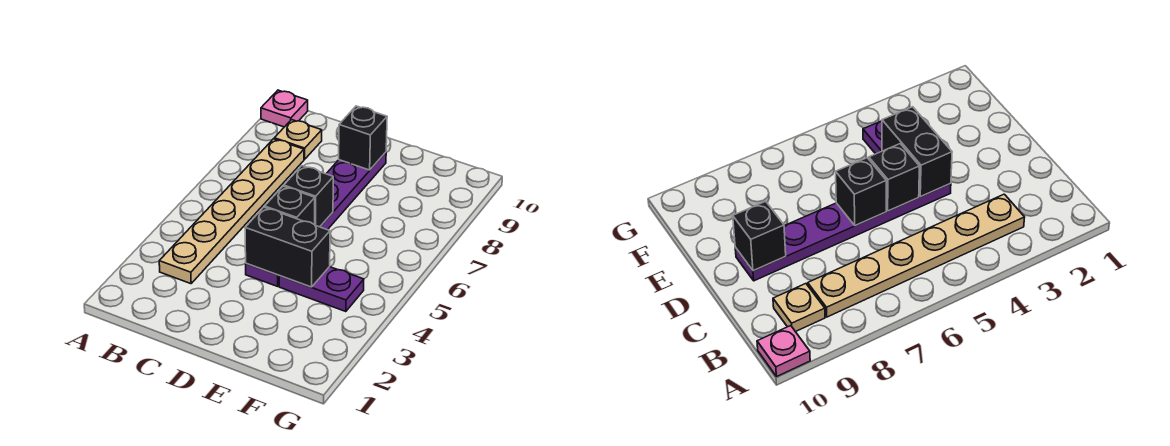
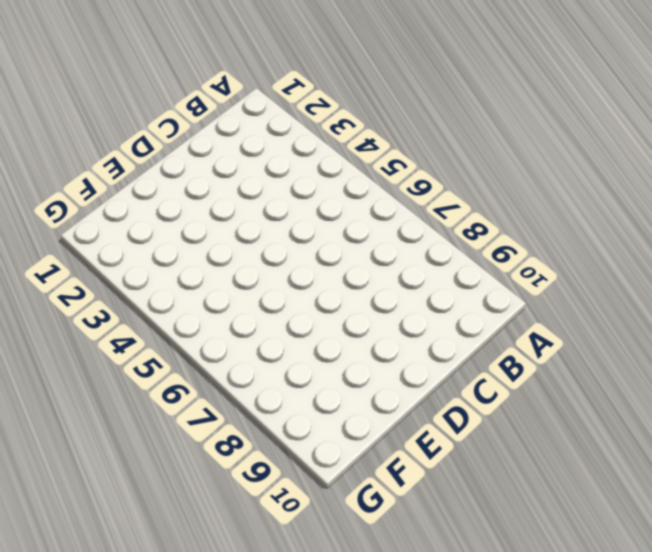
none -> pink 1x1 plate [261,90,308,127]
none -> tan 1x6 plate [159,139,304,284]

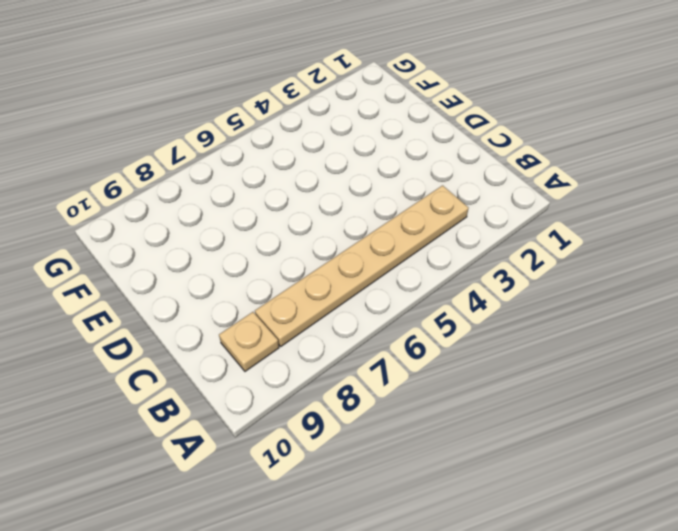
none -> pink 1x1 plate [261,90,308,127]
none -> purple 1x6 plate [246,152,386,286]

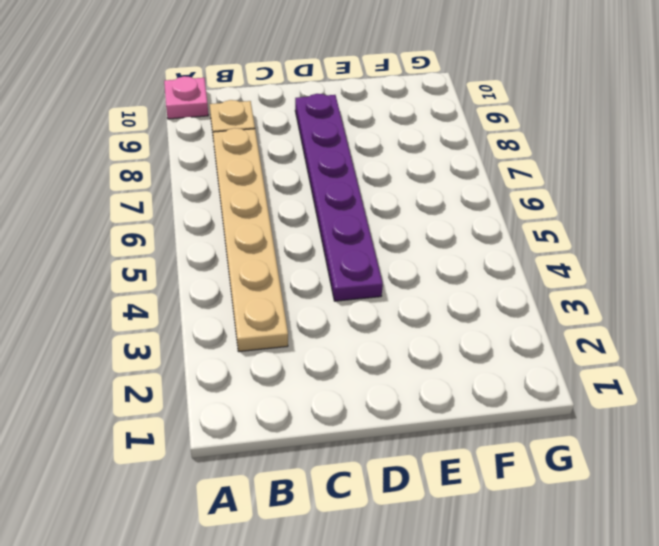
none -> purple 1x2 plate [279,267,364,312]
none -> black 1x2 brick [245,207,330,287]

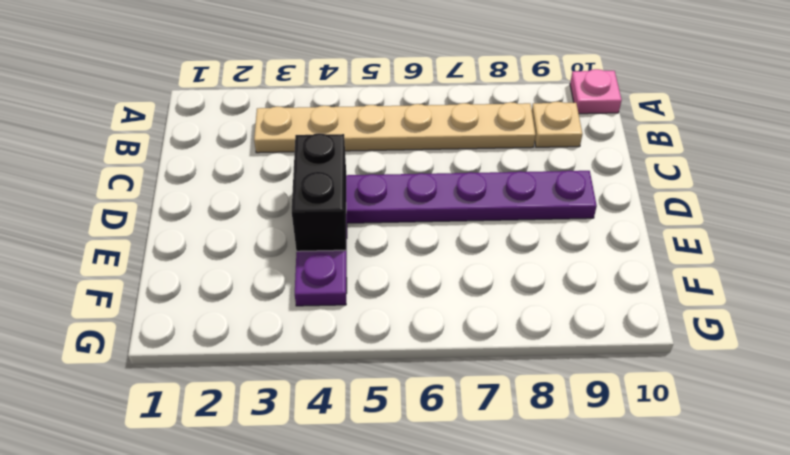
none -> black 1x1 brick [265,186,315,225]
none -> black 1x1 brick [284,166,333,227]

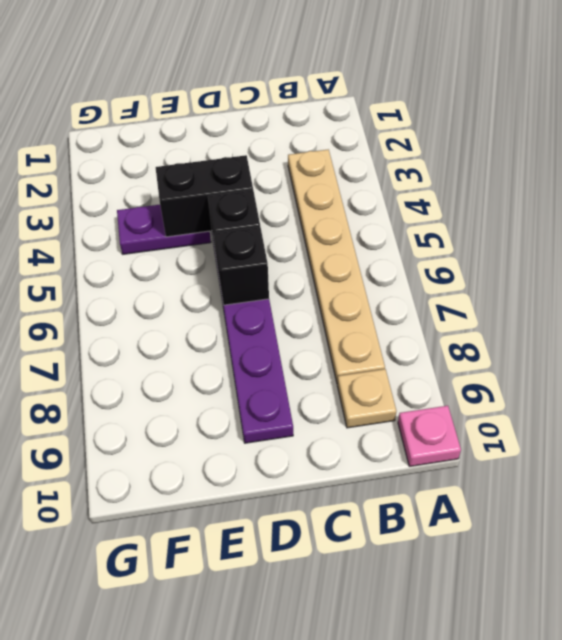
none -> black 1x1 brick [339,106,387,170]

